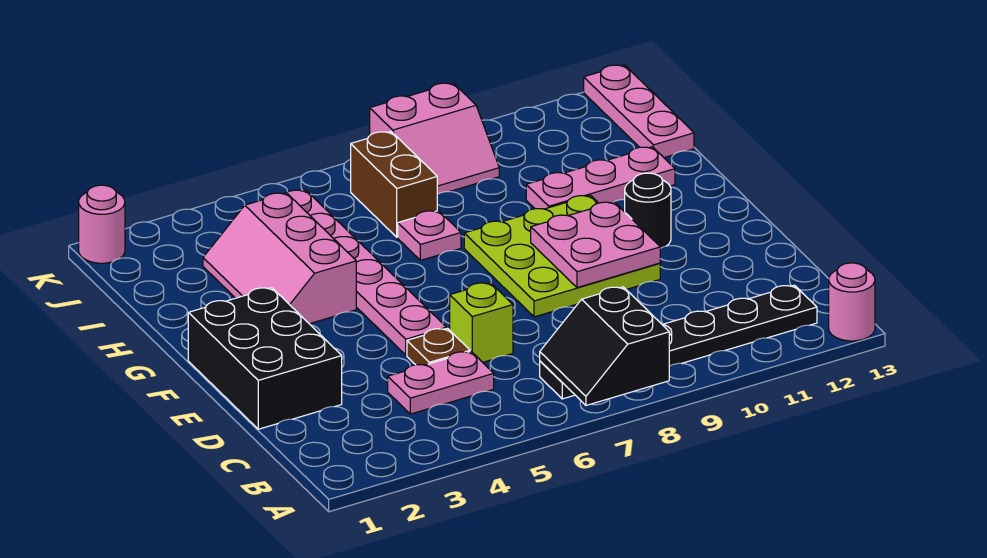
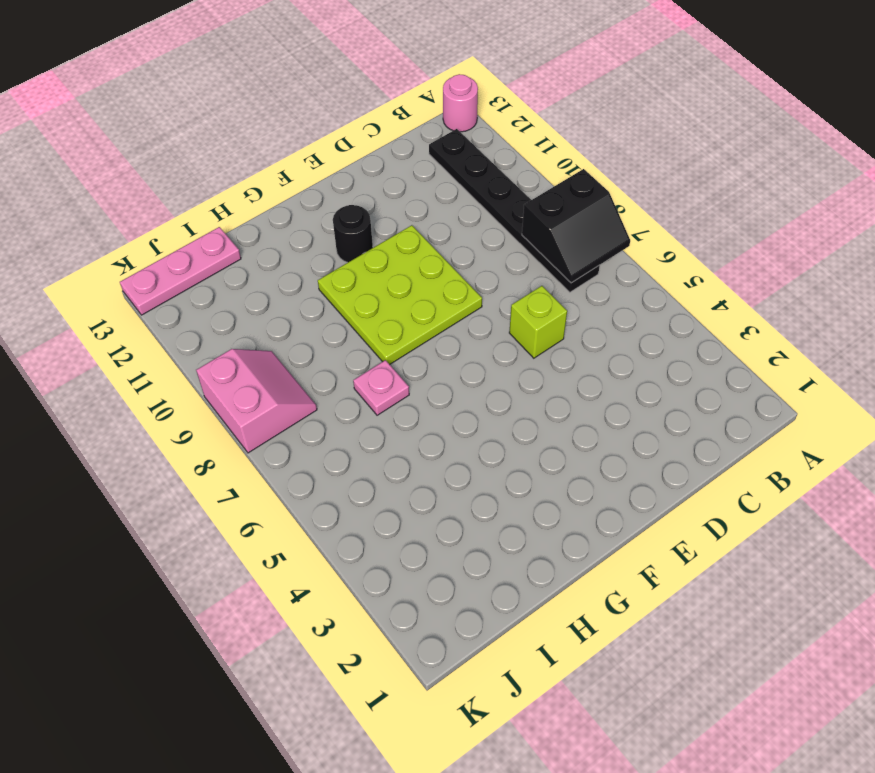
none -> pink 1x2 plate [388,352,494,414]
none -> black 2x3 brick [188,288,342,429]
none -> brown 1x1 plate [407,328,470,365]

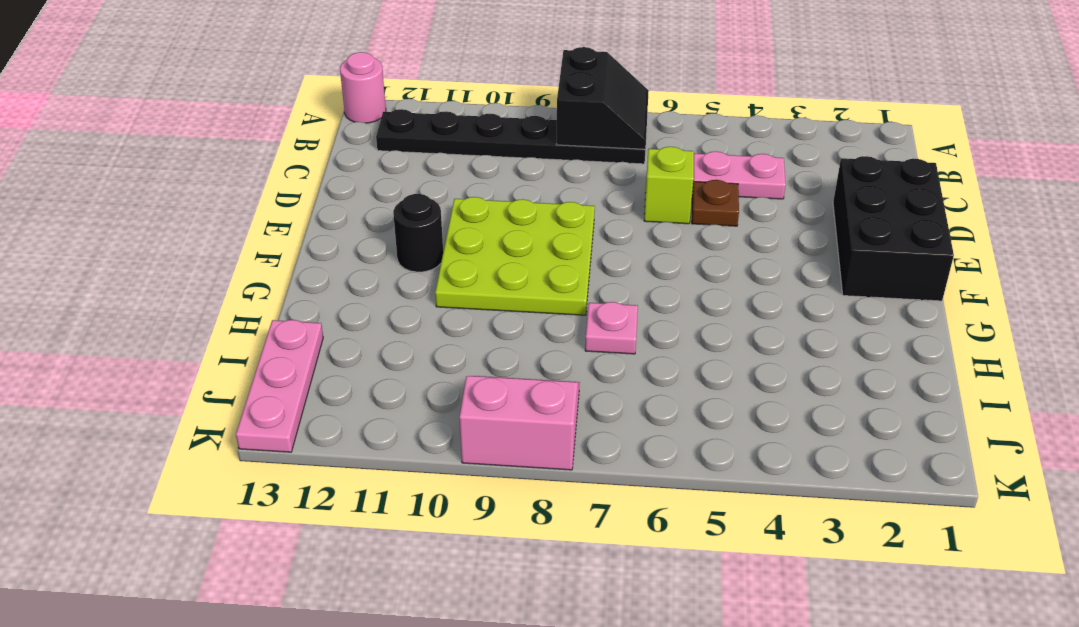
none -> pink 1x6 plate [287,190,446,355]
none -> pink 2x3 slope [203,193,356,324]
none -> pink 1x3 plate [526,147,675,209]

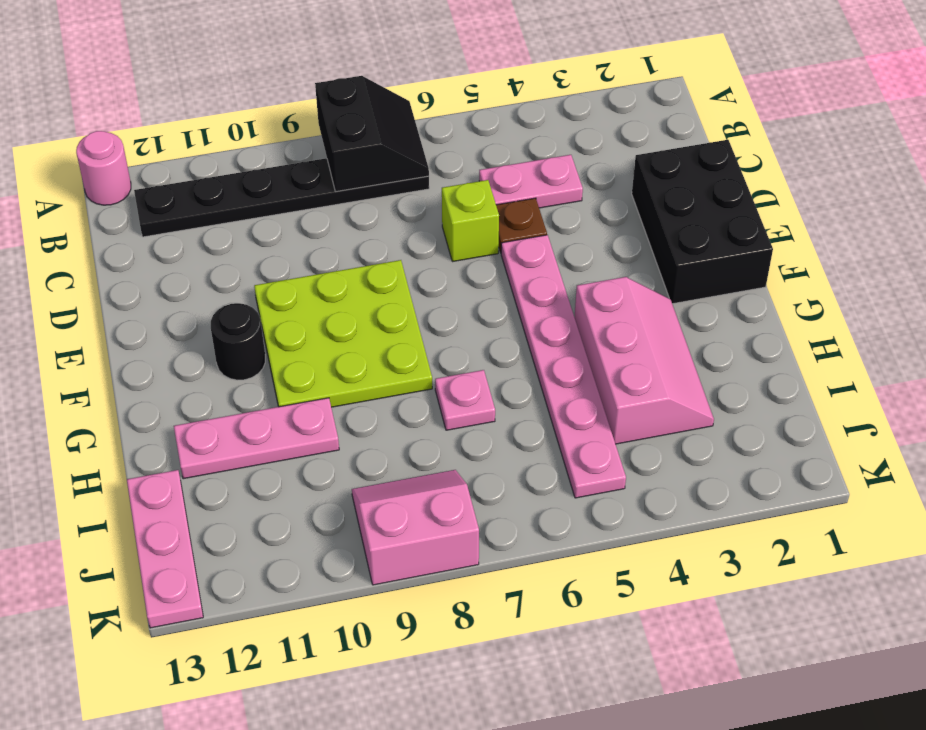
none -> brown 1x2 brick [351,132,437,237]
none -> pink 1x1 round brick [79,185,125,263]
none -> pink 2x2 plate [531,202,660,288]

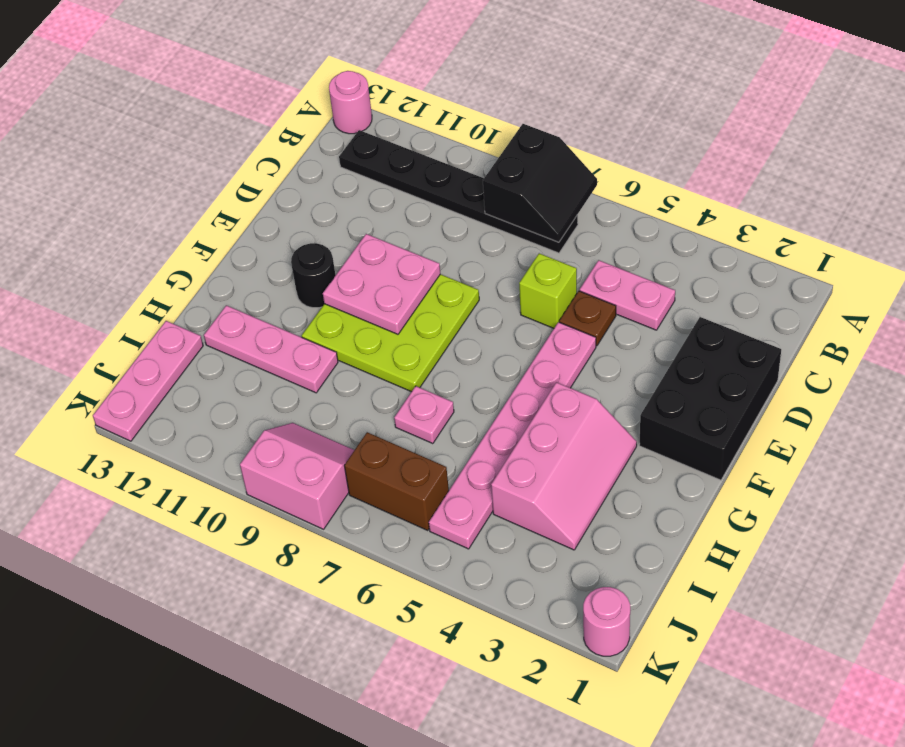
brown 1x2 brick [344,432,449,530] -> brown 1x2 brick turned to [351,132,437,237]

